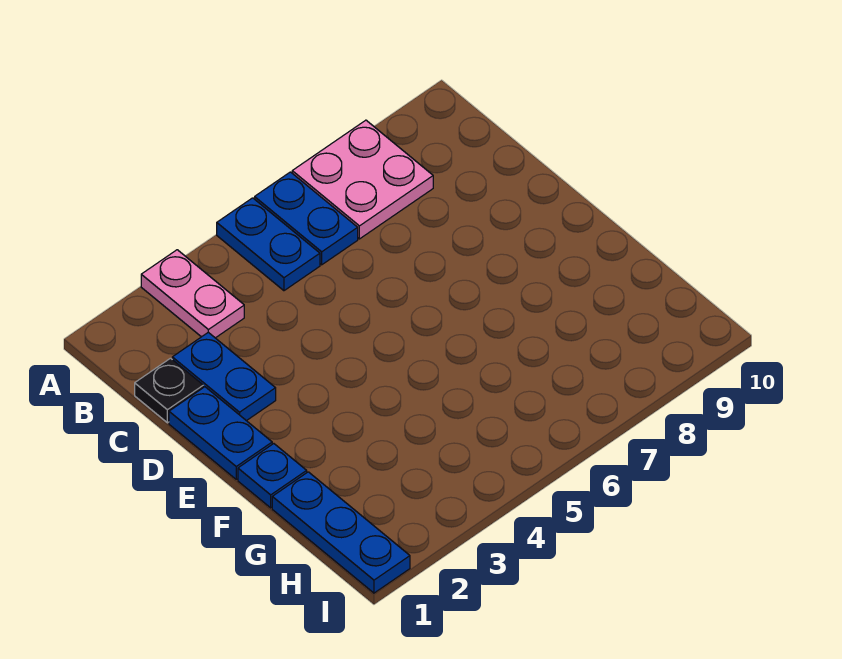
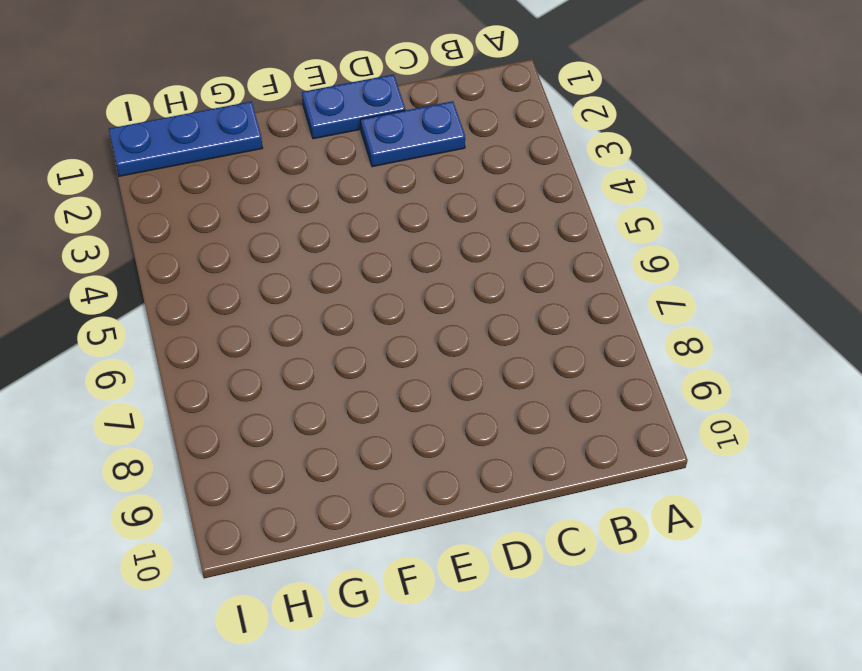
none -> pink 1x2 plate [141,250,244,338]
none -> blue 1x2 plate [217,198,320,291]

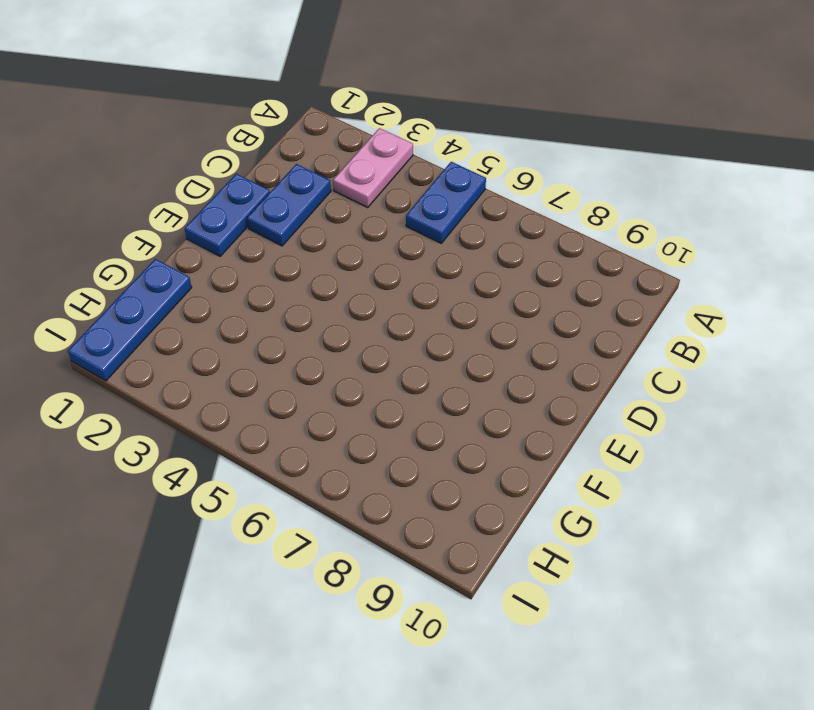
none -> blue 1x2 plate [255,172,358,265]
none -> pink 2x2 plate [292,120,433,239]

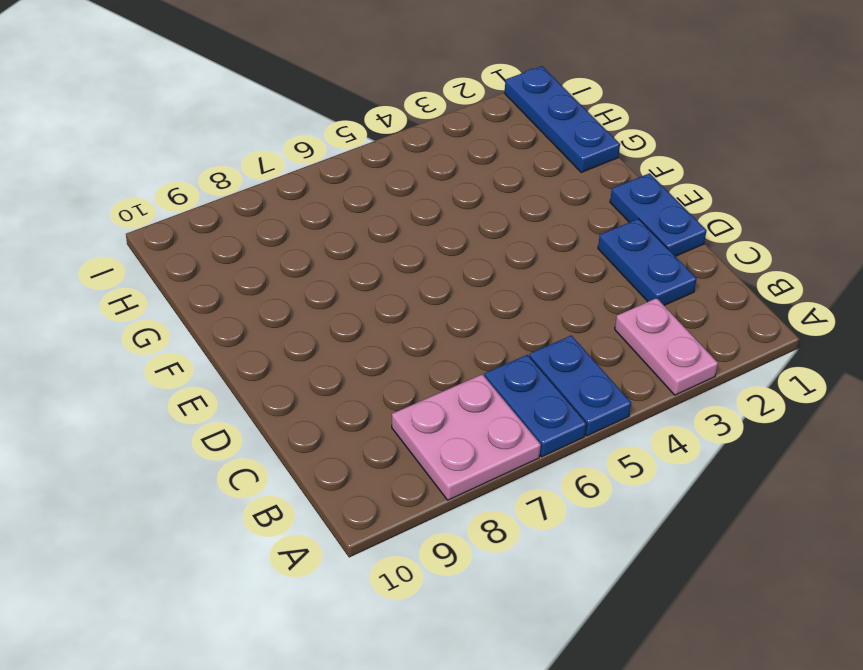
none -> black 1x1 plate [135,358,203,423]
none -> blue 1x1 plate [238,444,307,508]

